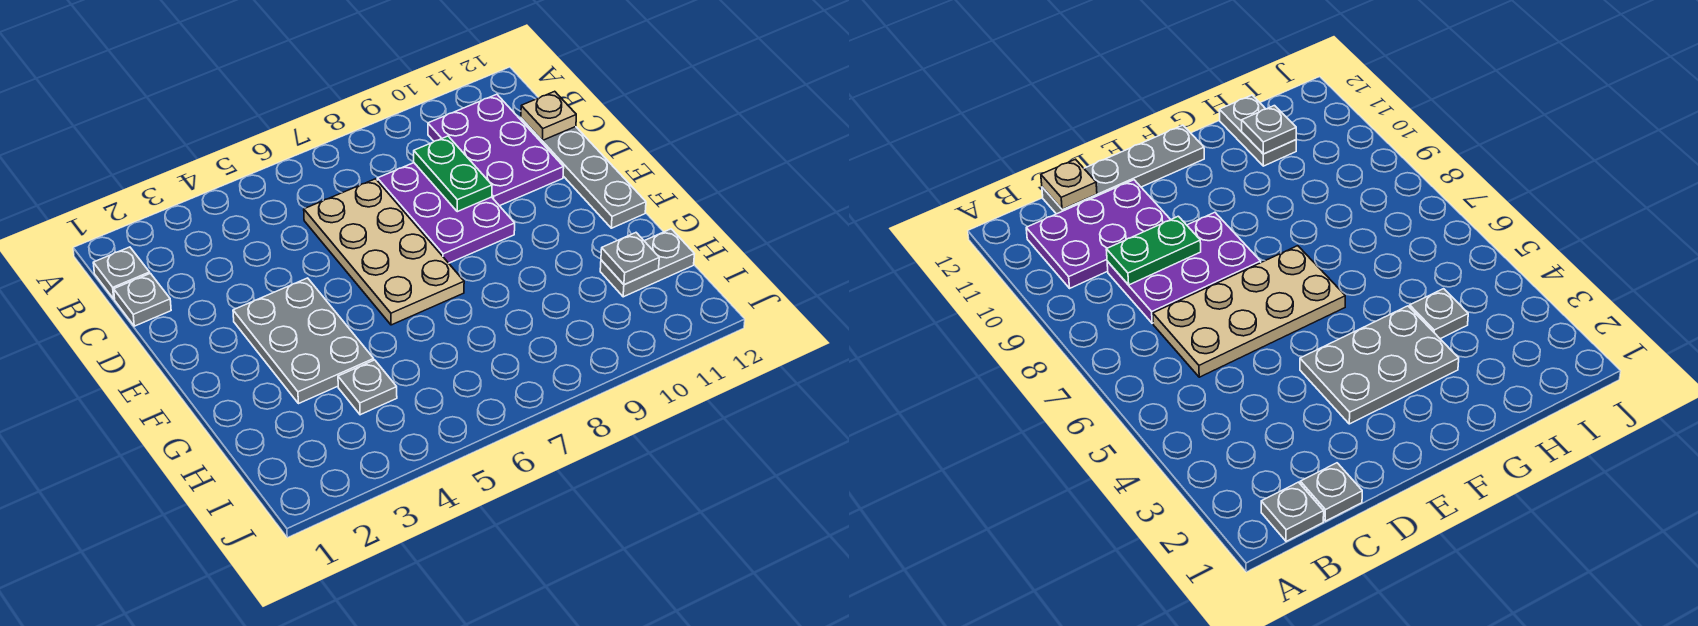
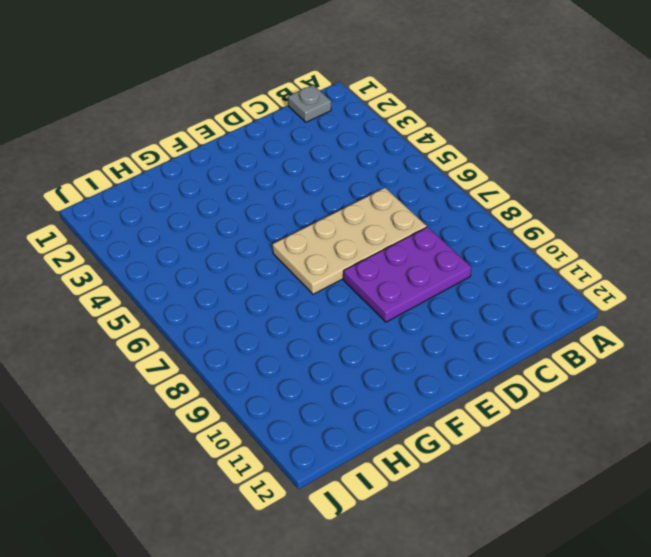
none -> purple 2x3 plate [428,94,564,206]
none -> grey 1x1 plate [114,273,171,326]
none -> grey 1x4 plate [521,118,646,228]

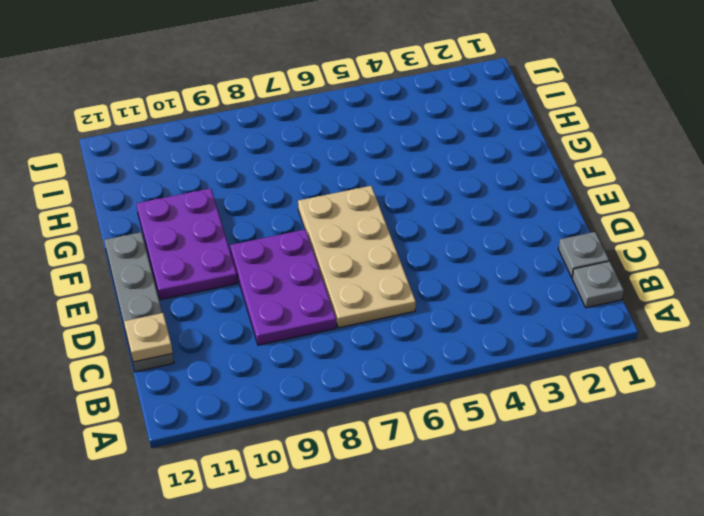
purple 2x3 plate [136,188,237,300] -> purple 2x3 plate moved to [428,94,564,206]
none -> grey 2x3 plate [233,278,374,404]
none -> grey 1x1 plate [338,360,397,415]
none -> grey 1x2 plate [600,229,694,297]

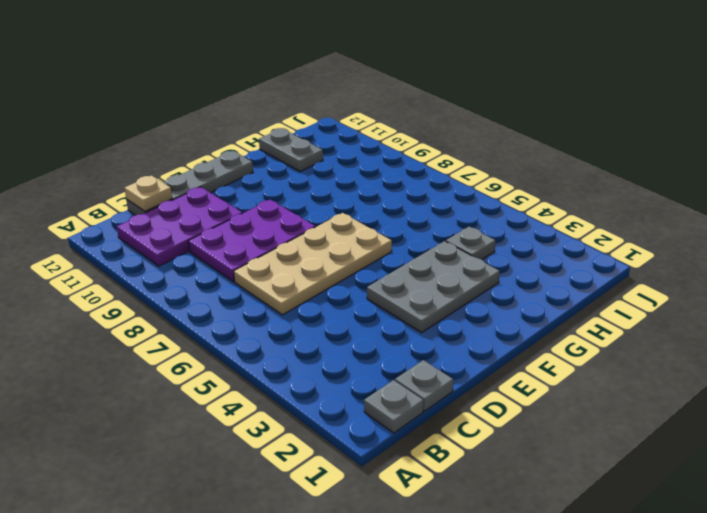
none -> green 1x2 plate [414,136,492,212]
none -> grey 1x1 plate [601,233,659,285]

